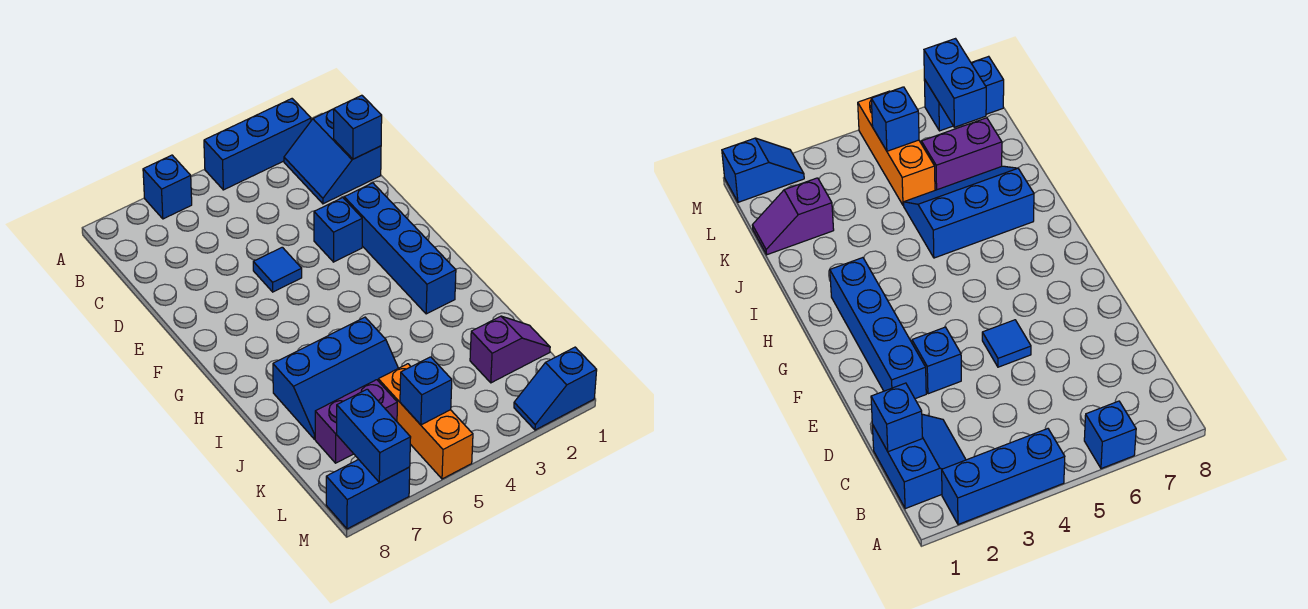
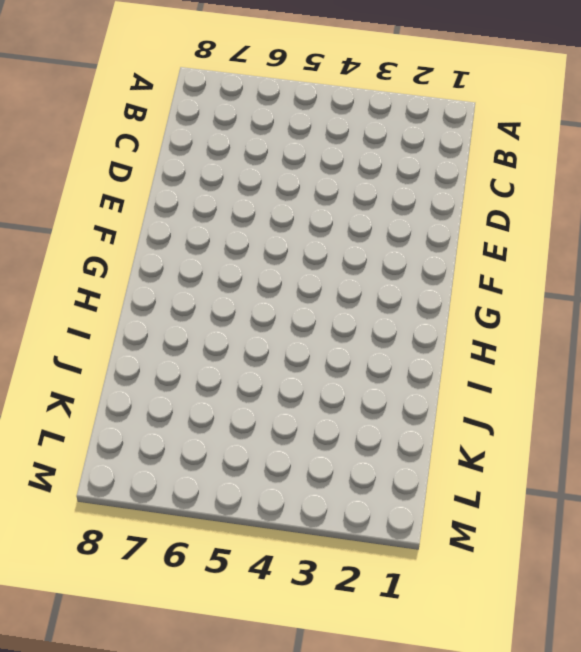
none -> blue 1x3 brick [204,99,311,190]
none -> blue 1x1 brick [143,155,192,219]
none -> blue 2x2 slope [284,109,381,204]

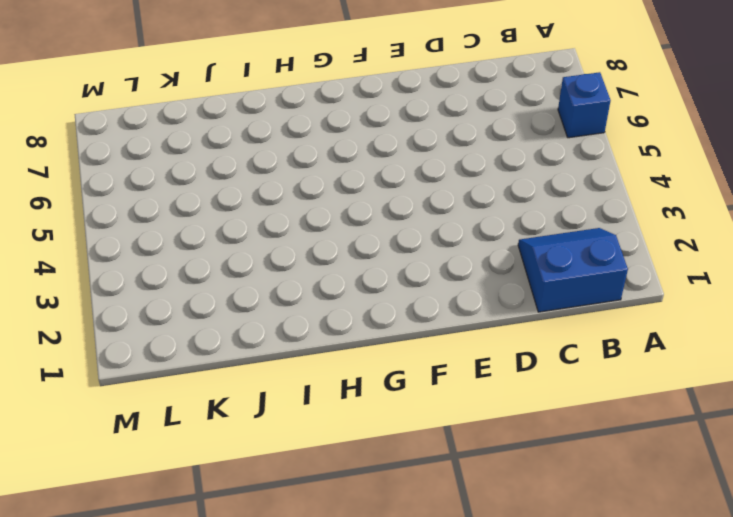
none -> blue 1x3 brick [204,99,311,190]
none -> blue 1x4 brick [344,183,456,314]
none -> blue 1x1 brick [314,198,362,262]

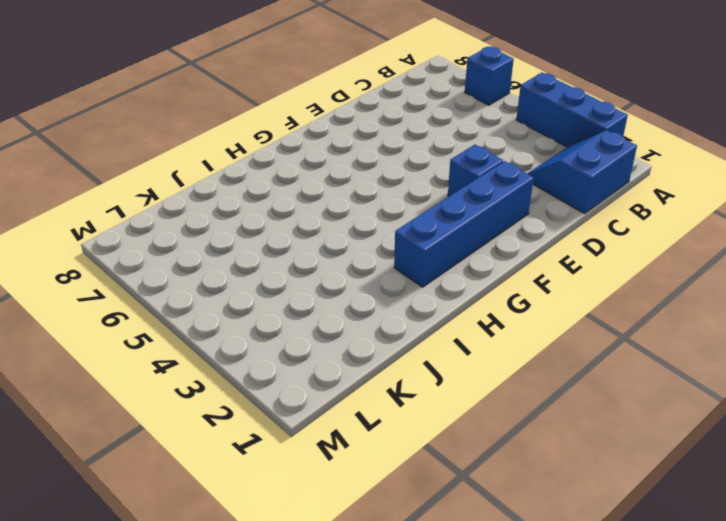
none -> blue 1x1 tile [253,247,302,292]
none -> blue 2x3 slope [273,317,398,439]
none -> purple 1x2 slope [470,316,550,383]

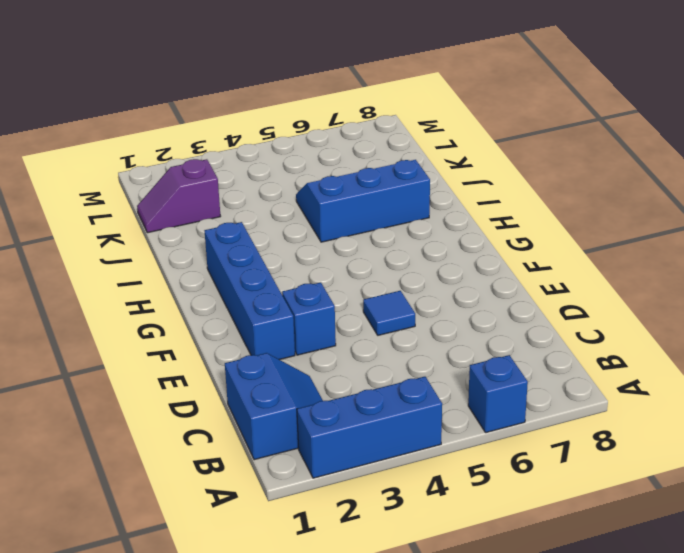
none -> orange 1x3 brick [378,364,473,479]
none -> purple 1x2 brick [315,380,397,463]
none -> blue 1x2 slope [514,347,597,430]

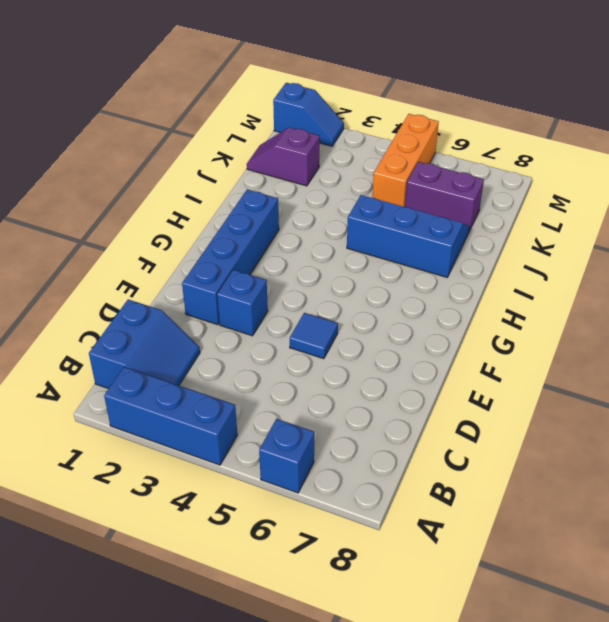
none -> blue 1x2 brick [326,459,410,529]
none -> blue 1x1 brick [334,95,382,159]
none -> blue 1x1 brick [400,357,452,425]

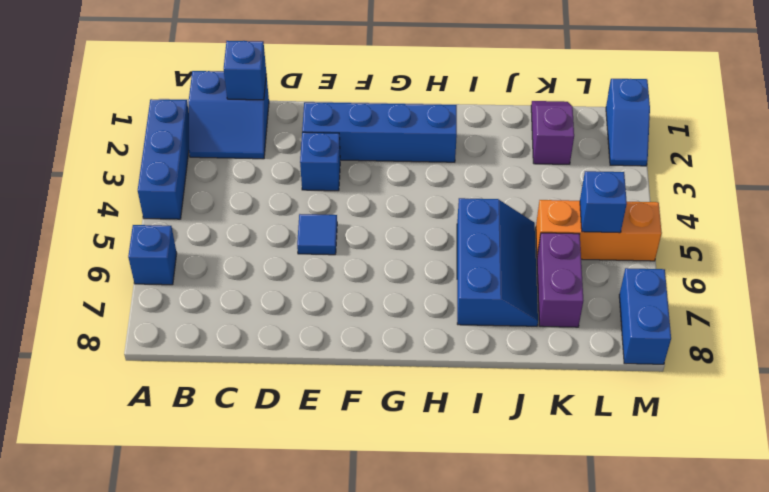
none -> blue 1x2 brick [337,389,411,482]

